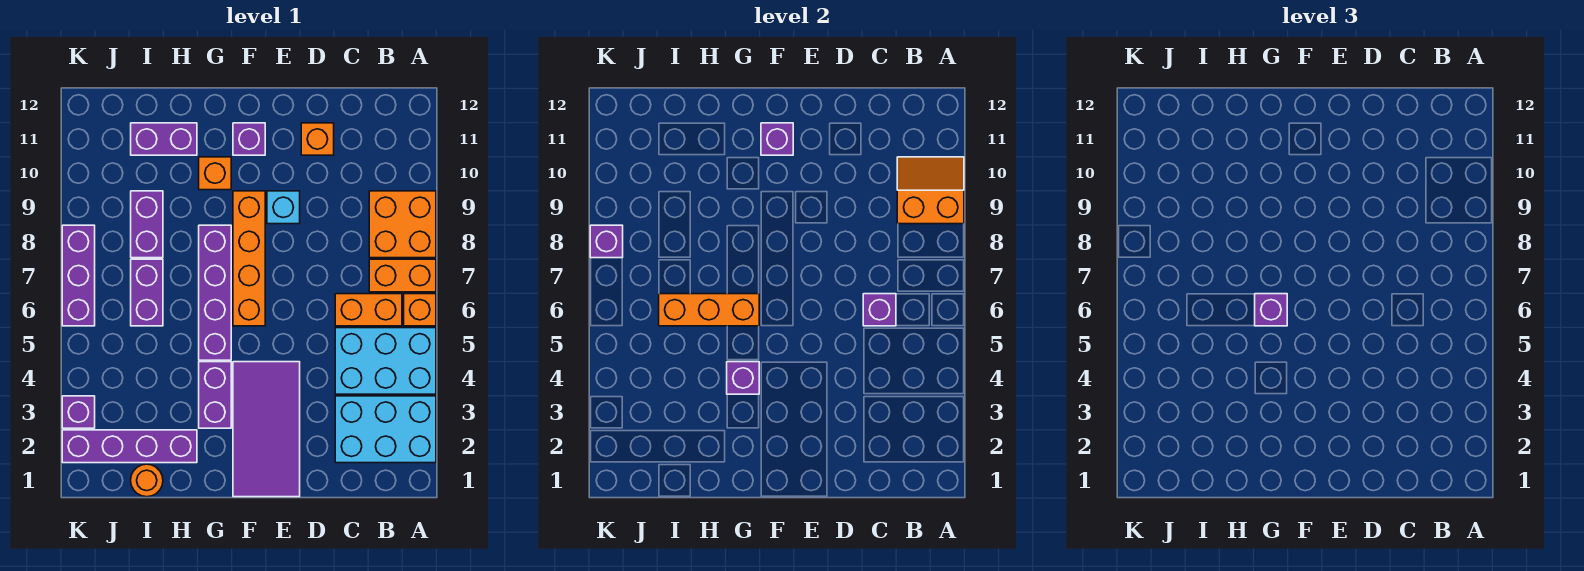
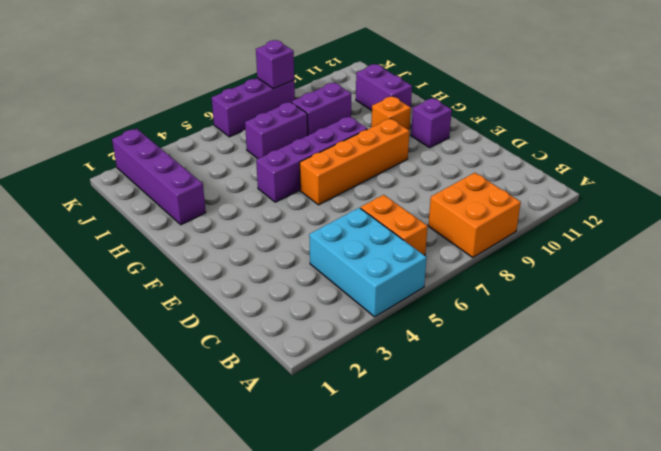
none -> cyan 2x3 brick [335,396,436,463]
none -> orange 1x1 brick [404,294,436,326]
none -> orange 1x2 brick [369,259,436,292]

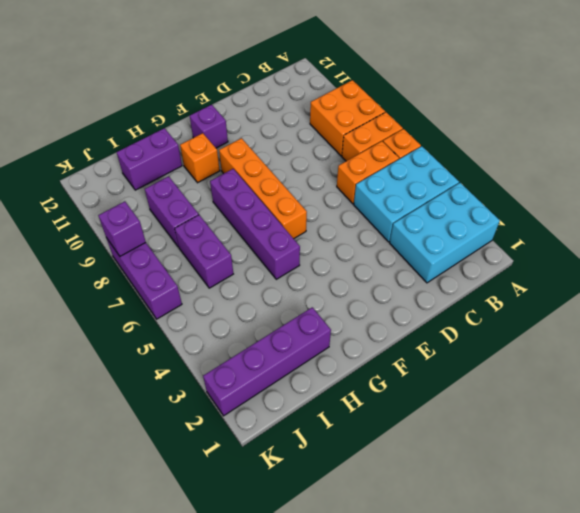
none -> orange 1x1 brick [301,123,334,155]
none -> purple 2x4 tile [233,362,300,497]
none -> cyan 1x1 brick [267,191,300,224]

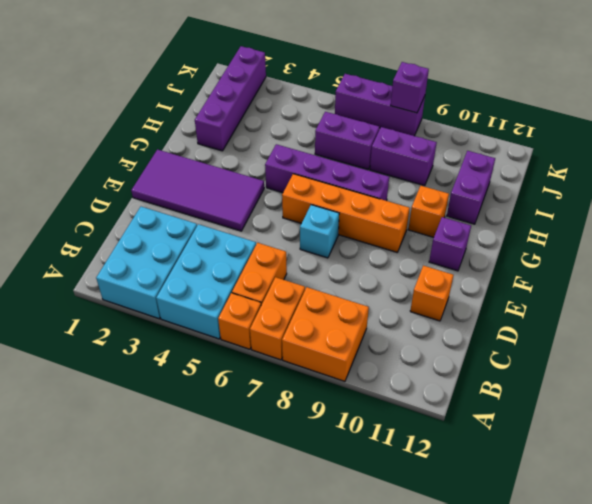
cyan 1x1 brick [300,205,339,258] -> cyan 1x1 brick moved to [267,191,300,224]
none -> purple 1x2 brick [199,362,231,428]
none -> orange 1x1 round brick [131,464,163,497]
none -> purple 1x1 brick [62,396,95,428]

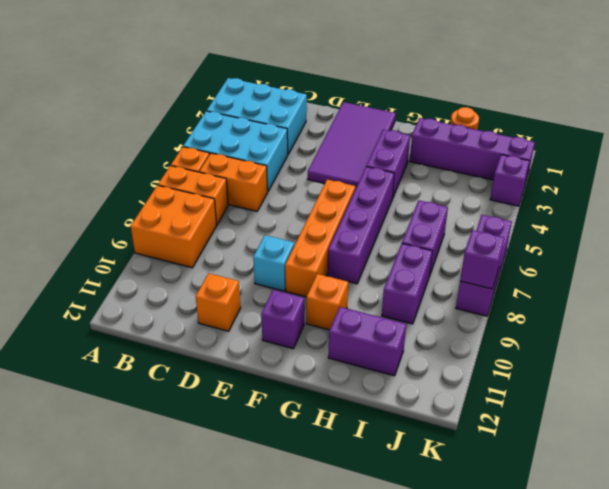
none -> orange 2x2 slope [897,157,964,224]
none -> purple 1x1 brick [863,294,896,326]
none -> purple 1x1 brick [761,123,793,155]

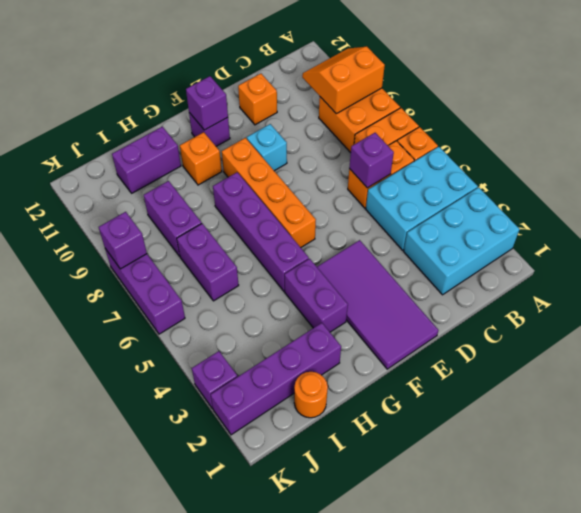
none -> purple 1x1 brick [727,362,759,394]
none -> orange 1x3 brick [659,294,759,326]
none -> purple 1x1 brick [1255,294,1287,326]

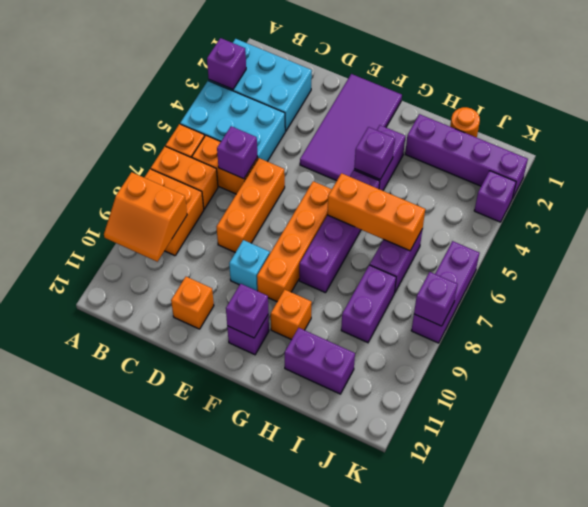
purple 1x1 brick [207,38,246,89] -> purple 1x1 brick moved to [1255,294,1287,326]
orange 1x3 brick [217,158,285,253] -> none

